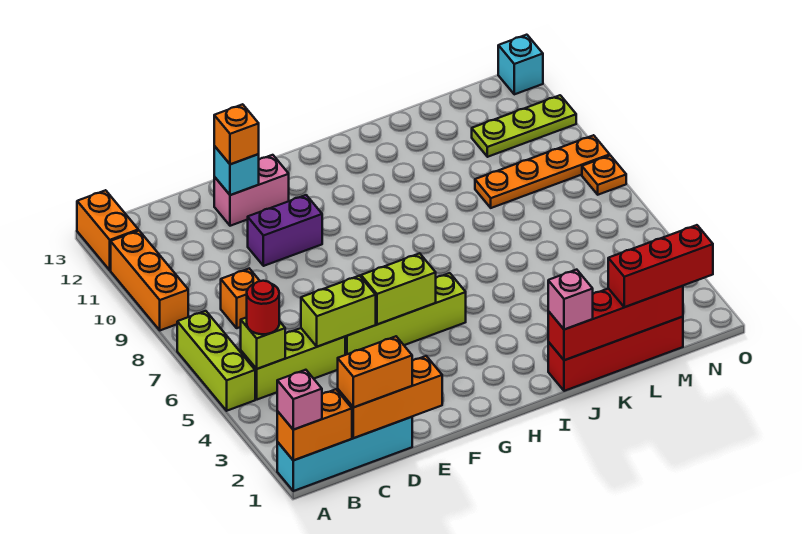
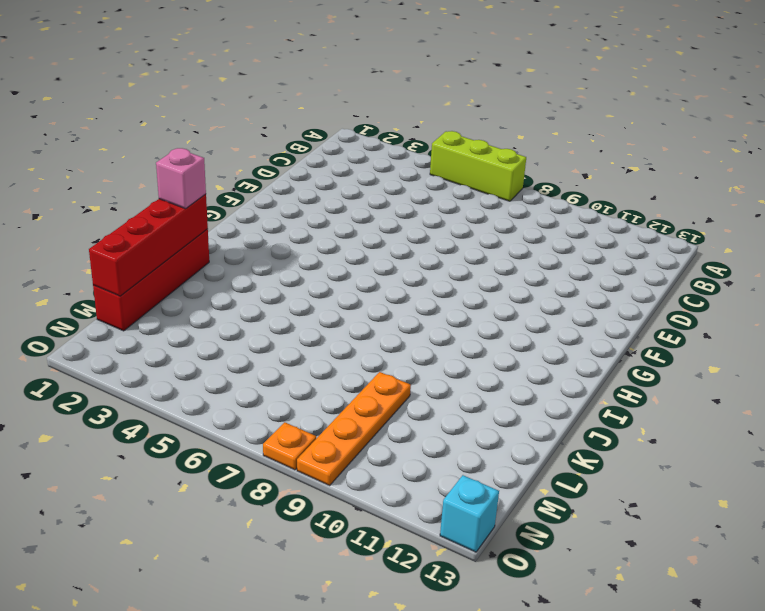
none -> cyan 1x4 brick [277,417,412,491]
none -> orange 1x3 brick [111,231,188,330]
none -> orange 1x2 brick [77,190,138,270]

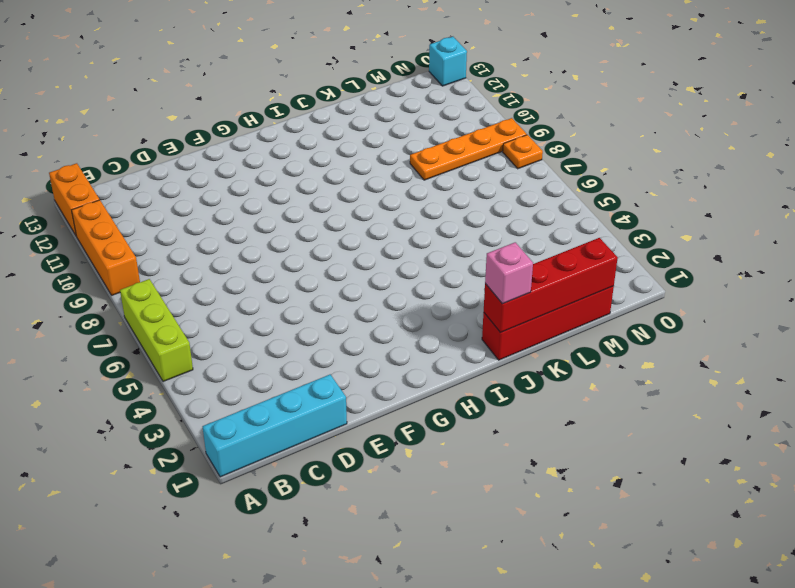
none -> lime 1x3 brick [241,328,345,400]
none -> orange 1x1 brick [221,269,260,328]
none -> lime 1x4 brick [345,273,466,355]

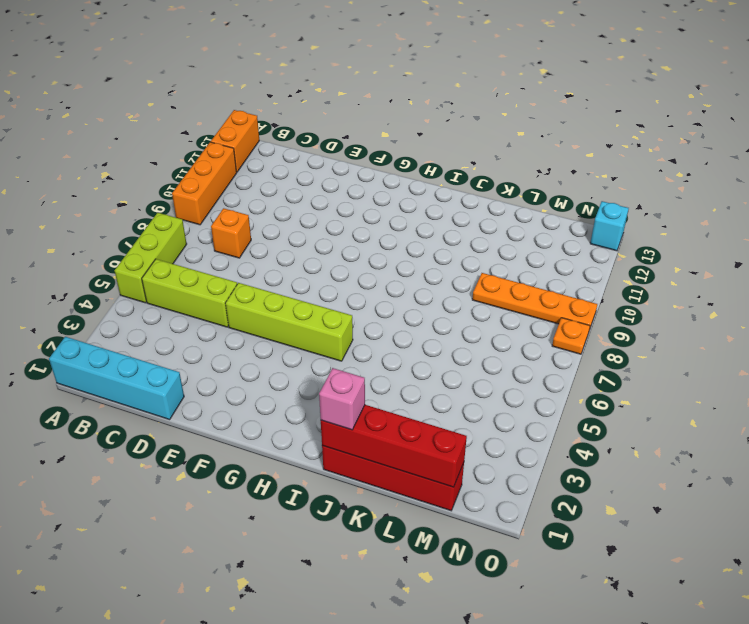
none -> purple 1x2 brick [248,195,322,266]
none -> pink 1x2 brick [214,155,289,226]
none -> lime 1x3 plate [472,95,576,157]

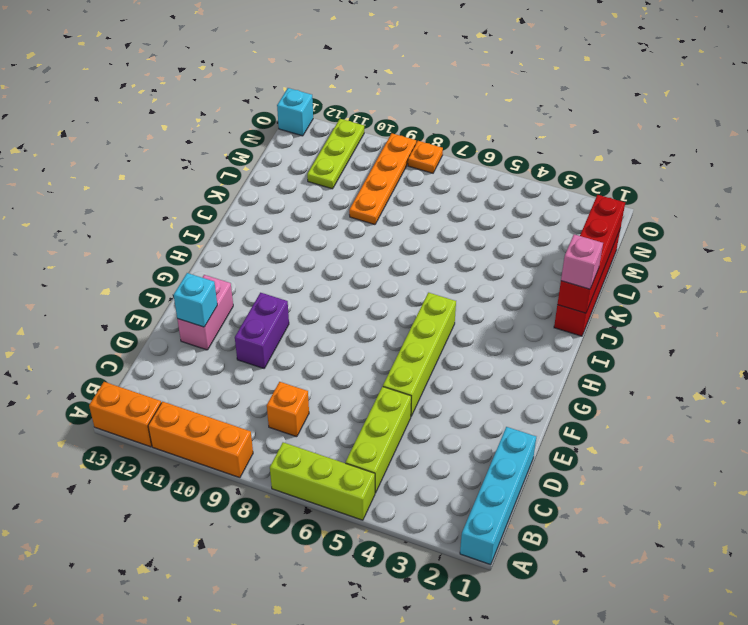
none -> orange 1x2 brick [277,389,352,460]
none -> lime 1x1 brick [241,317,285,369]
none -> orange 1x3 brick [338,356,442,438]

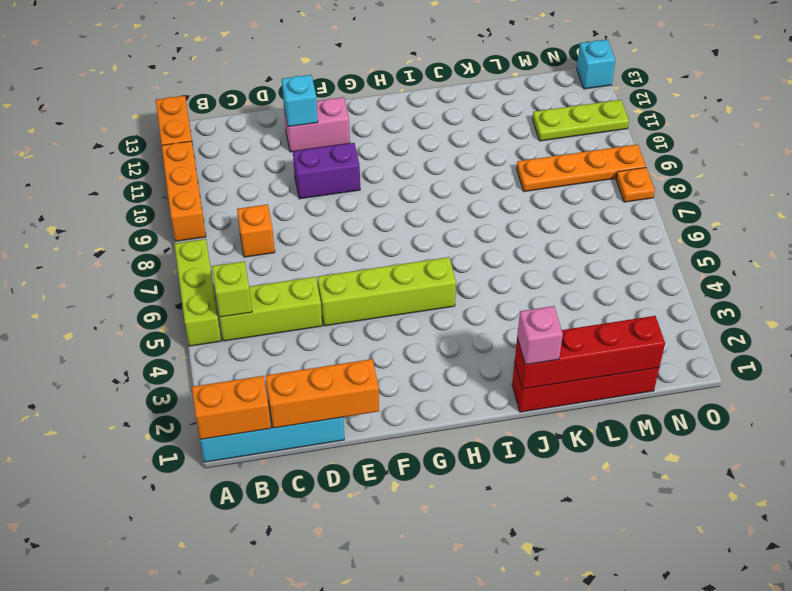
none -> lime 1x2 brick [301,276,376,347]
none -> lime 1x2 brick [361,253,436,324]
none -> pink 1x1 brick [277,370,322,430]

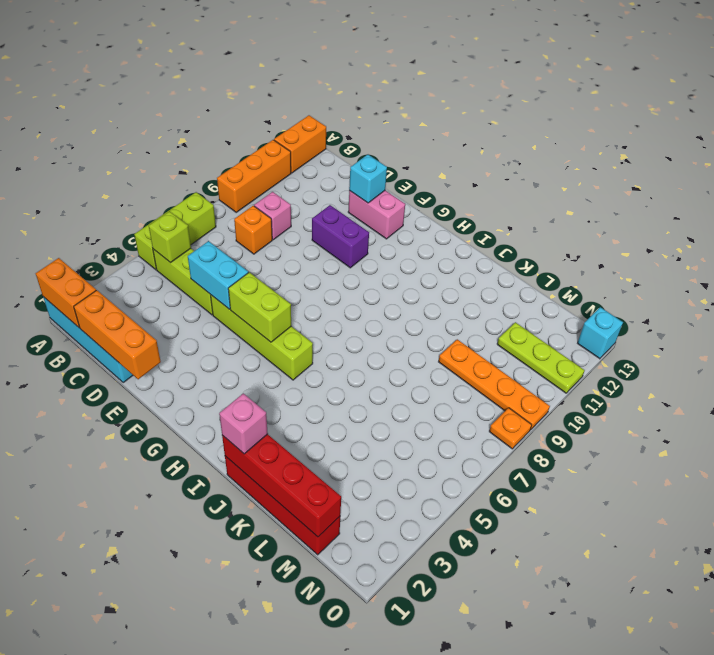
pink 1x1 brick [254,192,291,240] -> pink 1x1 brick moved to [277,370,322,430]
cyan 1x2 brick [188,241,248,309] -> lime 1x2 brick [301,276,376,347]
none -> red 1x1 round brick [247,281,279,334]
none -> orange 1x2 brick [338,336,412,407]
none -> orange 1x1 brick [214,104,259,164]

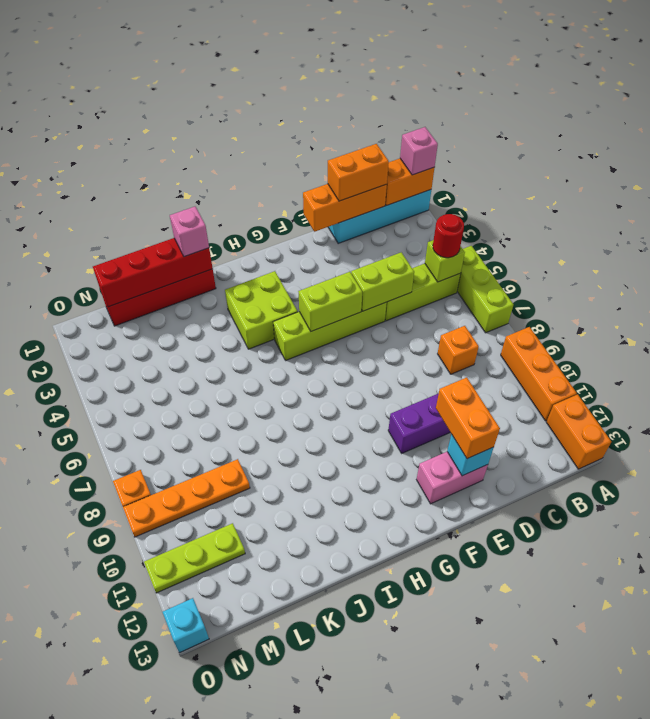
orange 1x2 brick [436,378,500,459] -> orange 1x1 brick [214,104,259,164]
lime 2x2 brick [225,271,298,349] -> none
none -> red 1x3 brick [608,225,713,307]

